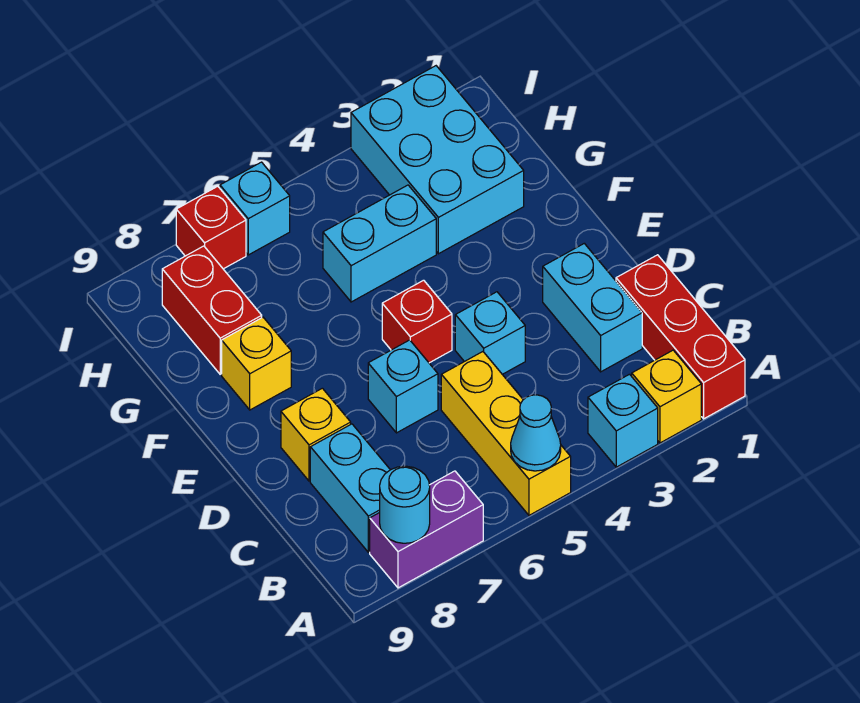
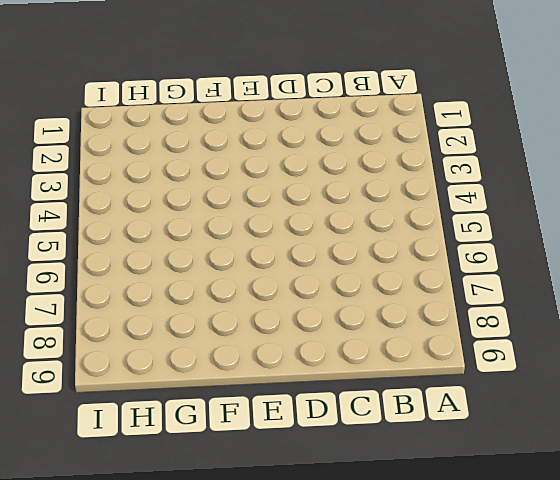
none -> red 1x3 brick [616,255,745,419]
none -> yellow 1x1 brick [632,350,701,443]
none -> cyan 1x1 brick [588,374,658,467]

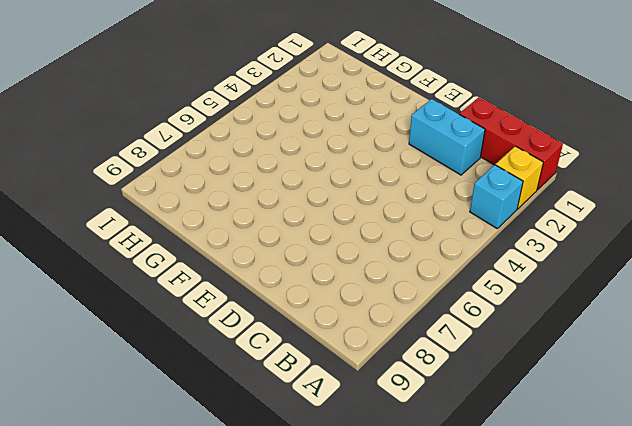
none -> yellow 1x3 brick [441,352,571,515]
none -> purple 1x2 brick [370,471,483,588]
none -> cyan 1x2 brick [310,424,390,552]

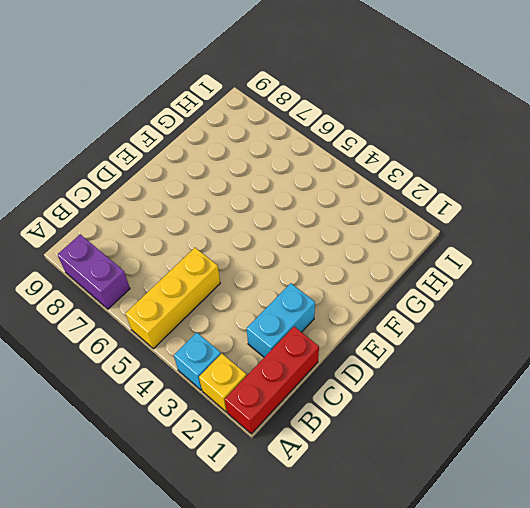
none -> cyan 1x2 brick [310,424,390,552]
none -> cyan 1x1 brick [455,292,525,374]
none -> cyan 1x1 brick [368,340,438,433]

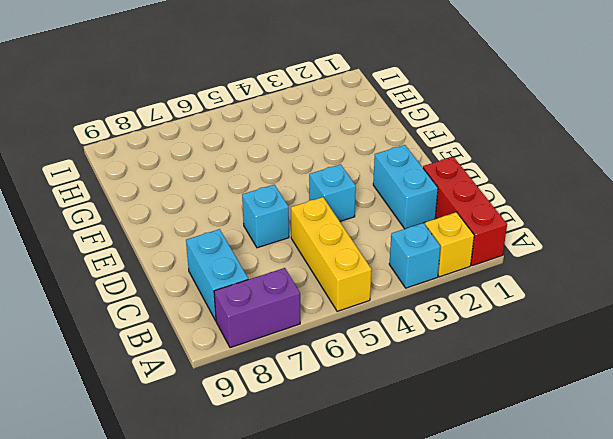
none -> yellow 1x1 brick [281,388,351,481]
none -> red 1x1 brick [382,280,452,363]
none -> yellow 1x1 brick [222,317,291,410]

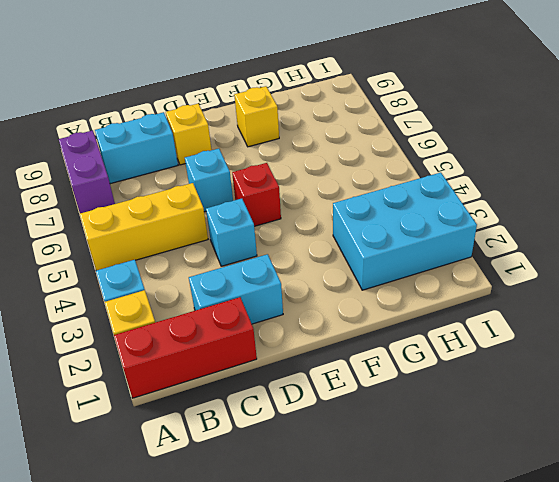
none -> cyan 1x2 brick [323,185,436,302]
none -> red 1x2 brick [162,246,262,374]
none -> cyan 1x1 brick [220,162,290,255]

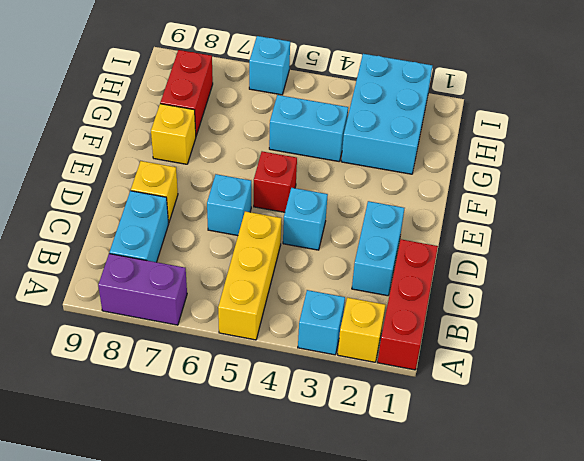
none -> red 1x1 brick [176,186,246,269]
none -> cyan 1x1 cone [511,395,561,471]
none -> cyan 1x1 round brick [380,466,430,543]

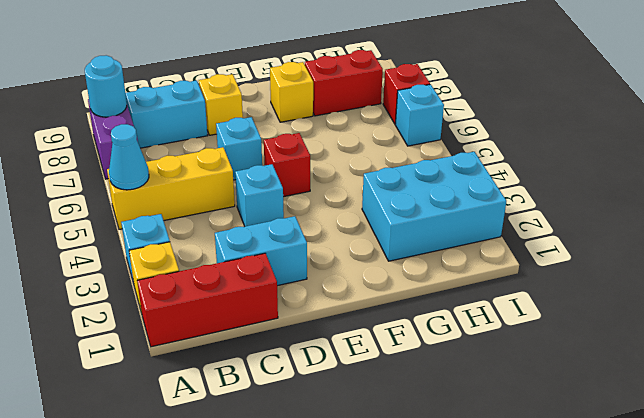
none -> cyan 1x2 brick [323,185,436,302]

